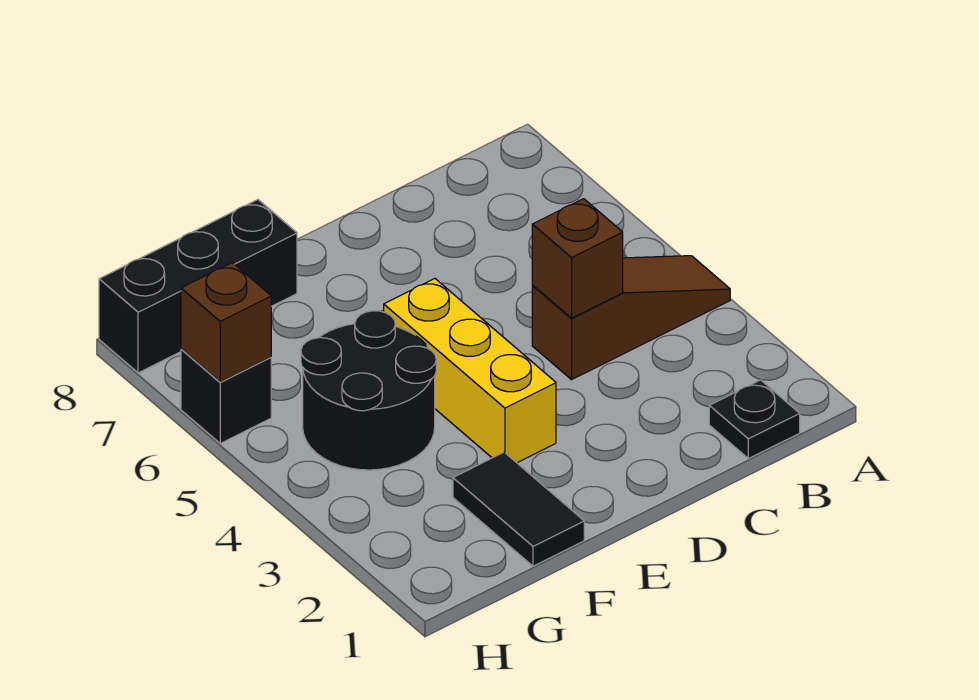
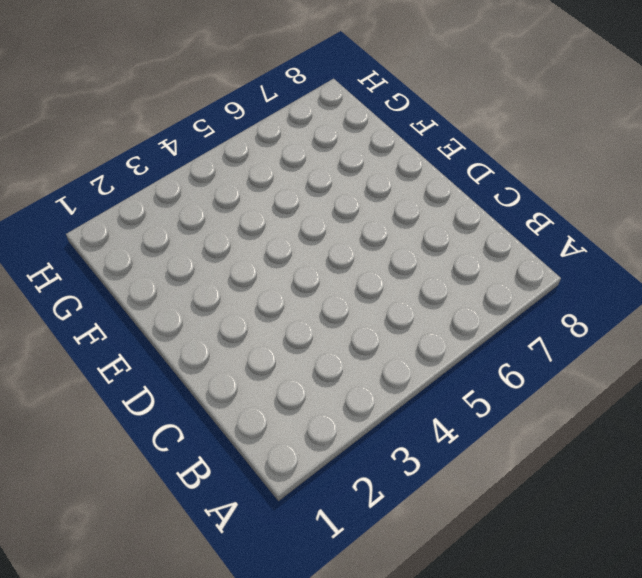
none -> brown 1x3 slope [532,256,730,380]
none -> black 1x1 plate [709,380,800,459]

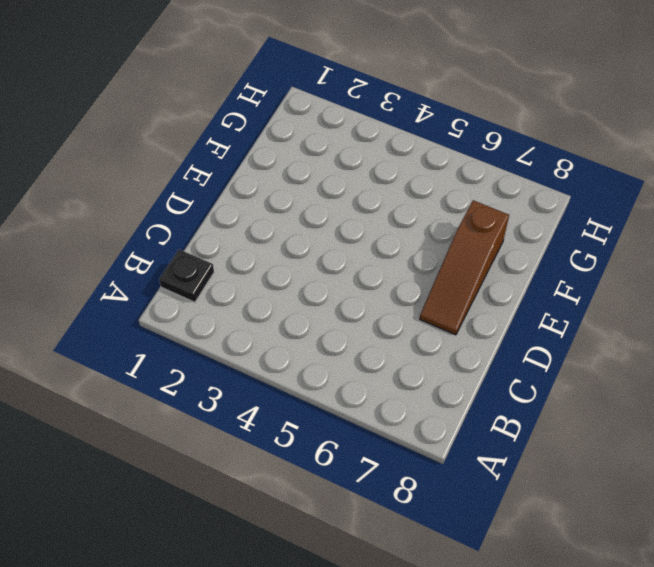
brown 1x3 slope [420,200,509,335] -> brown 1x3 slope moved to [532,256,730,380]
none -> yellow 1x3 brick [384,279,556,463]
none -> black 1x2 tile [453,452,584,566]

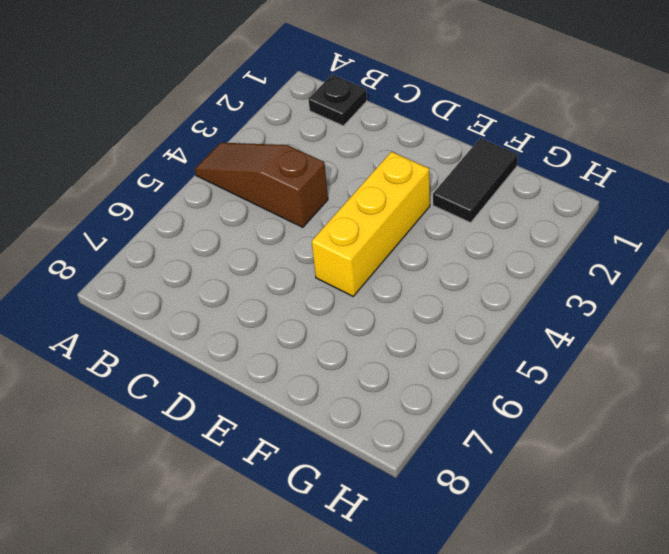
none -> black 2x2 round brick [301,311,436,470]
none -> black 1x3 brick [99,200,297,373]

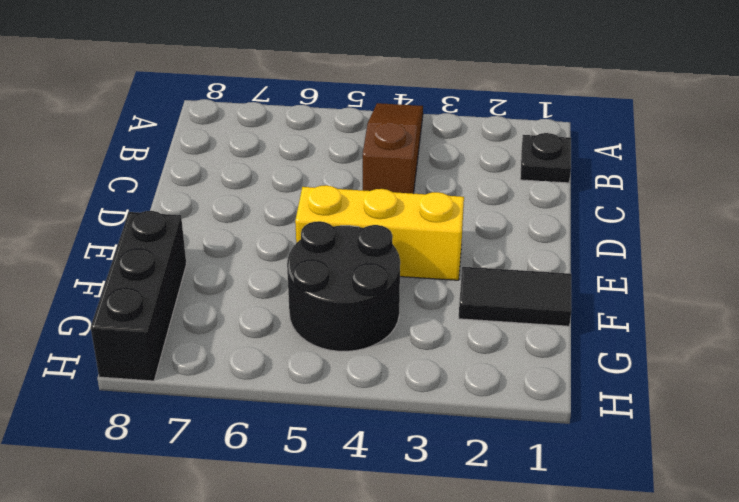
none -> black 1x1 brick [181,349,271,443]
none -> brown 1x1 brick [532,199,623,318]

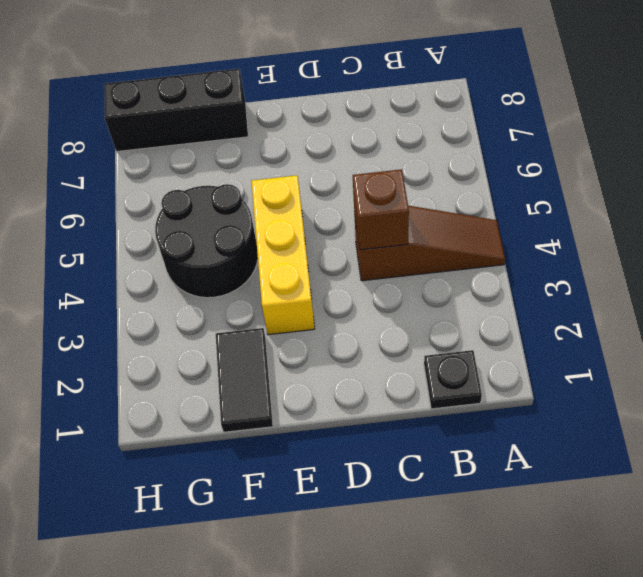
none -> black 1x1 brick [181,349,271,443]
none -> brown 1x1 brick [181,263,271,382]

